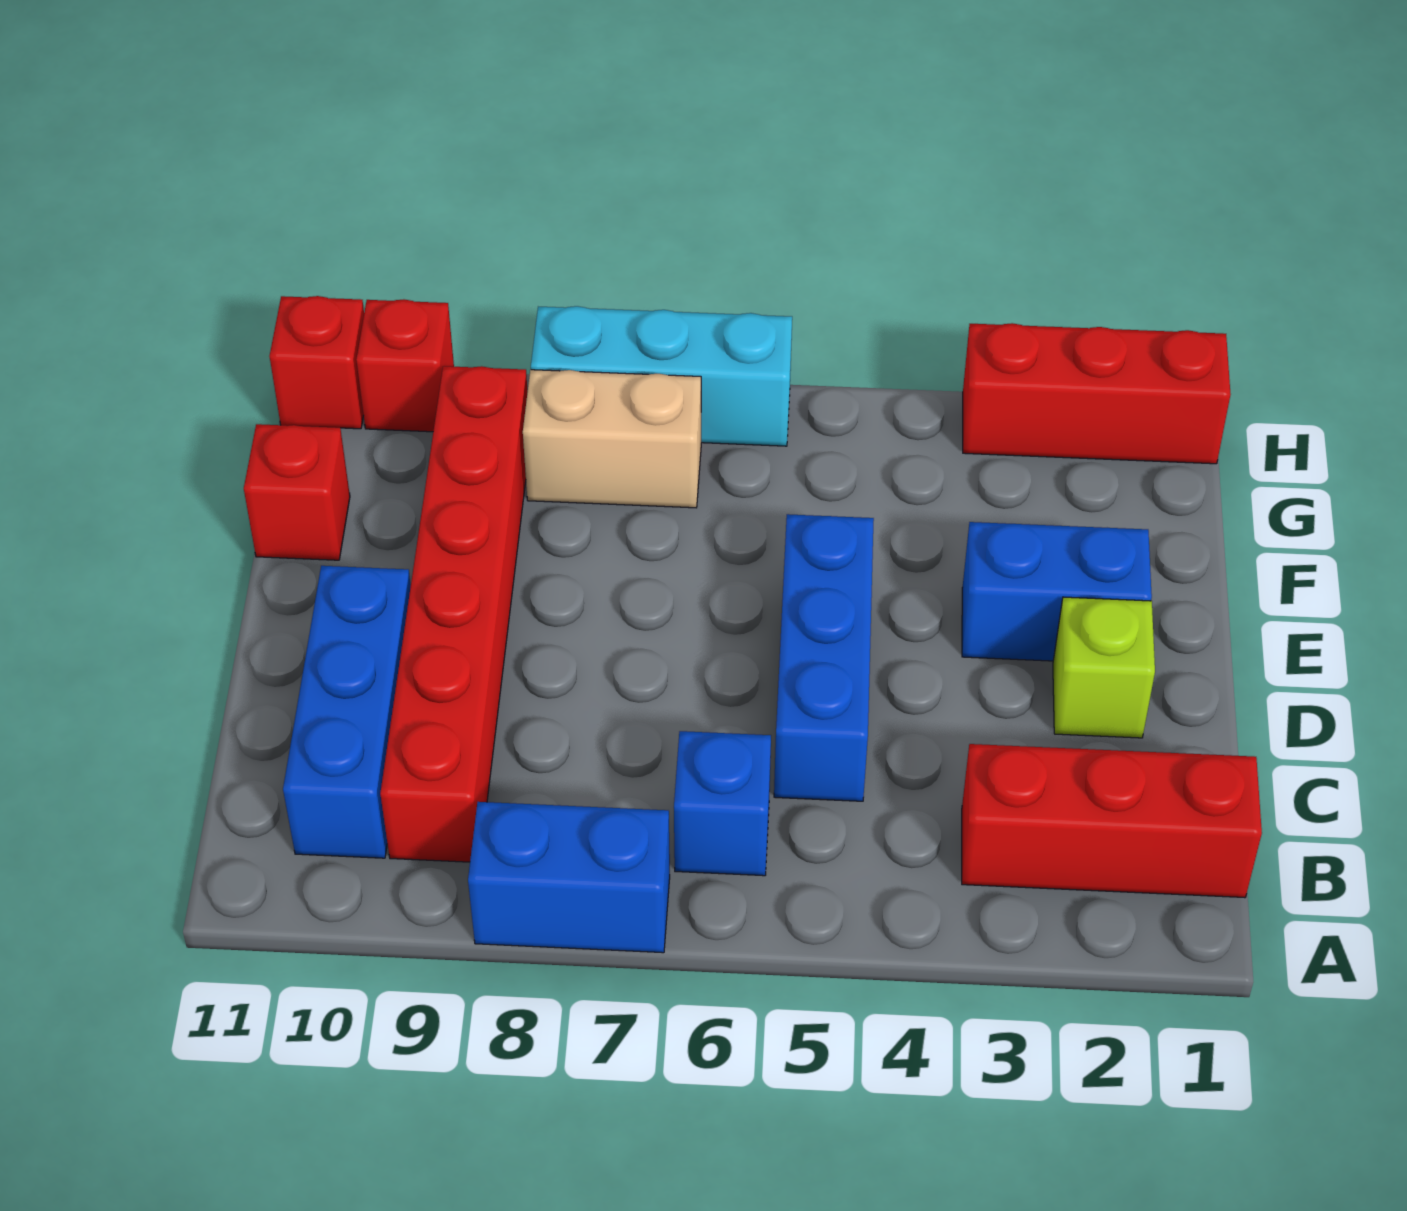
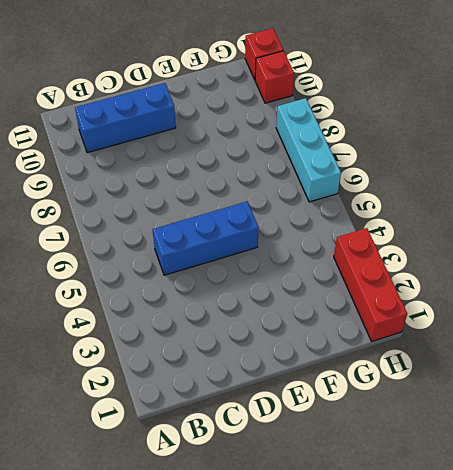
none -> blue 1x2 brick [468,802,670,953]
none -> red 1x3 brick [962,744,1262,898]
none -> blue 1x1 brick [674,731,771,876]

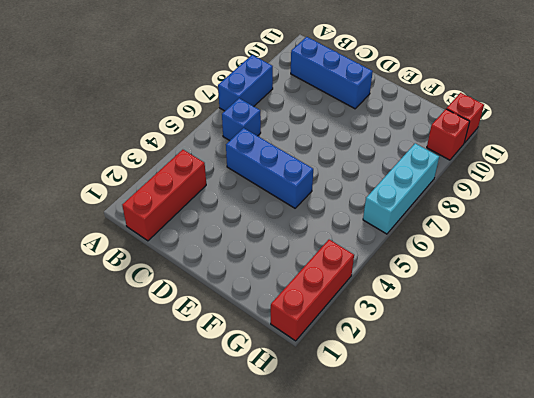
none -> red 1x6 brick [380,366,528,862]
none -> lime 1x1 brick [1053,597,1155,738]
none -> blue 1x2 brick [962,522,1152,661]

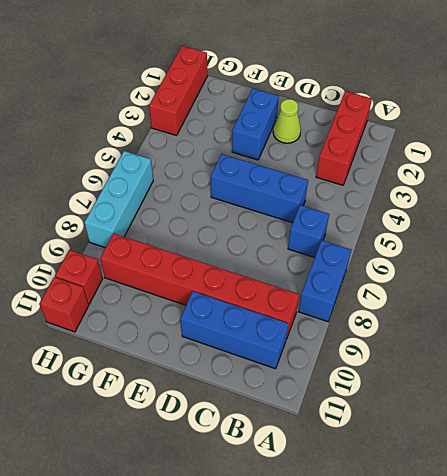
lime 1x1 cone [273,99,301,143] -> lime 1x1 brick [1053,597,1155,738]
none -> red 1x1 brick [244,424,350,560]
none -> tan 1x2 brick [523,370,701,508]

